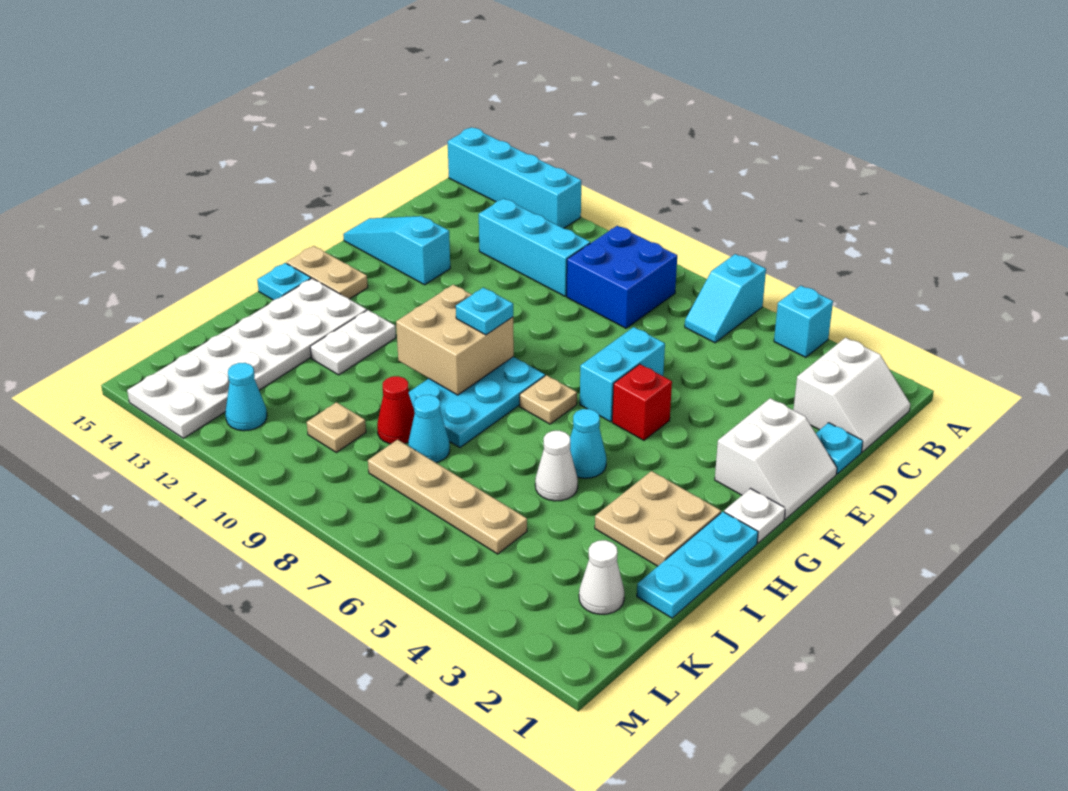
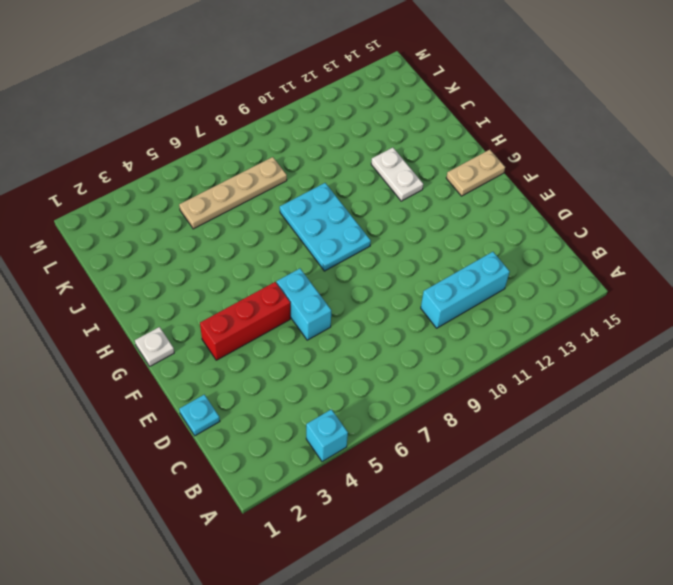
red 1x3 brick [200,282,290,360] -> red 1x1 brick [612,364,672,440]
none -> cyan 1x2 slope [685,254,766,343]
none -> cyan 1x4 brick [448,127,581,228]
none -> white 2x2 slope [793,338,910,452]
none -> blue 2x2 brick [567,226,677,328]

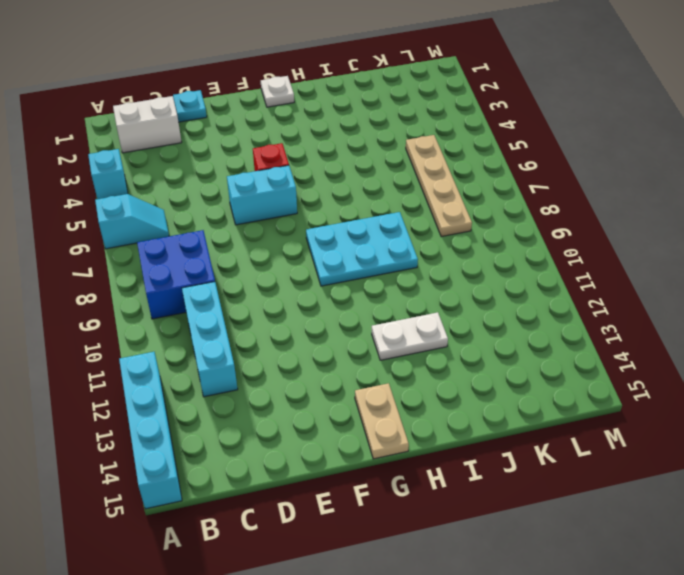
none -> white 2x2 slope [715,398,837,519]
none -> cyan 1x3 slope [343,216,450,285]
none -> tan 1x1 plate [520,375,577,424]
none -> cyan 1x3 plate [637,512,758,618]

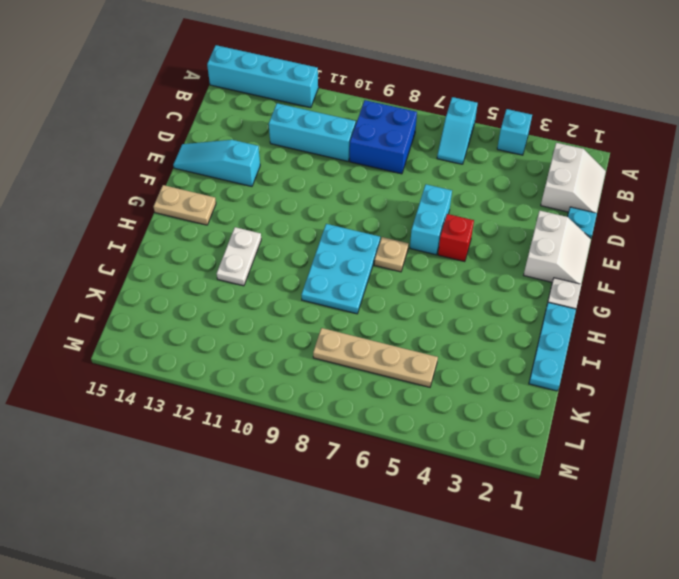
none -> tan 2x2 plate [595,471,721,566]
none -> cyan 1x1 cone [570,409,607,478]
none -> white 2x6 plate [127,278,367,438]
none -> cyan 1x1 plate [257,263,311,300]

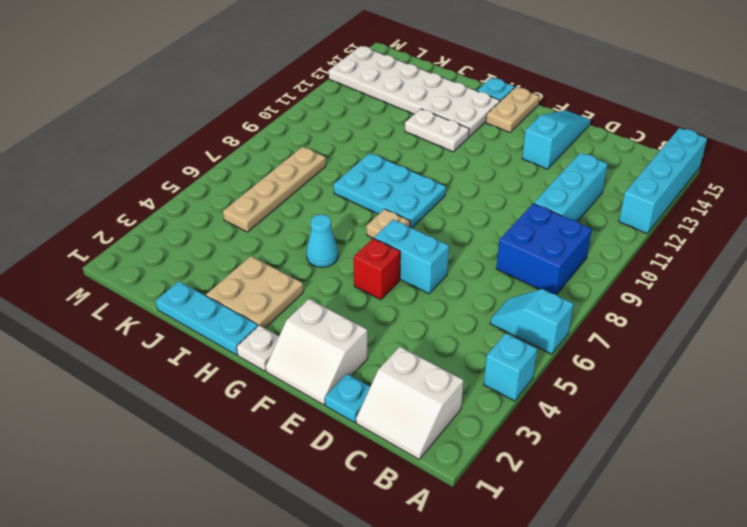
none -> white 1x1 cone [535,431,578,501]
none -> cyan 1x1 cone [408,395,450,463]
none -> red 1x1 cone [377,376,415,444]
none -> white 1x1 cone [579,540,624,614]

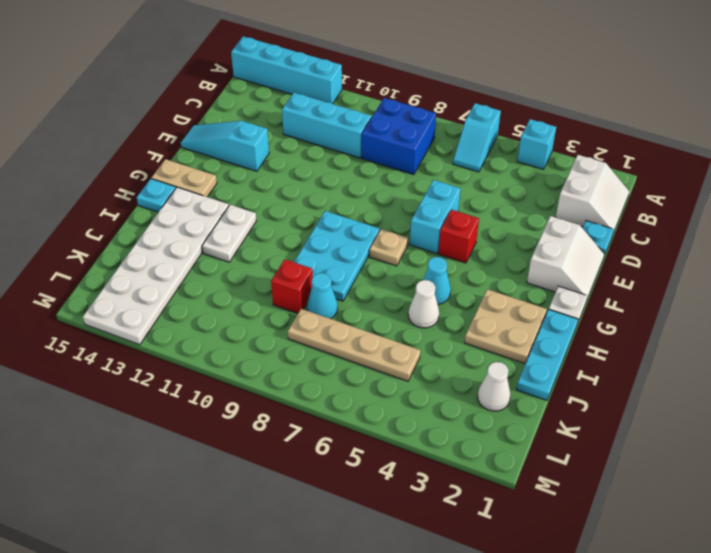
red 1x1 brick [271,259,313,313] -> red 1x1 cone [377,376,415,444]
none -> tan 1x1 plate [307,402,366,452]
none -> cyan 1x1 cone [225,363,267,431]
none -> tan 2x2 brick [396,285,514,395]
none -> cyan 1x1 plate [456,288,513,335]

